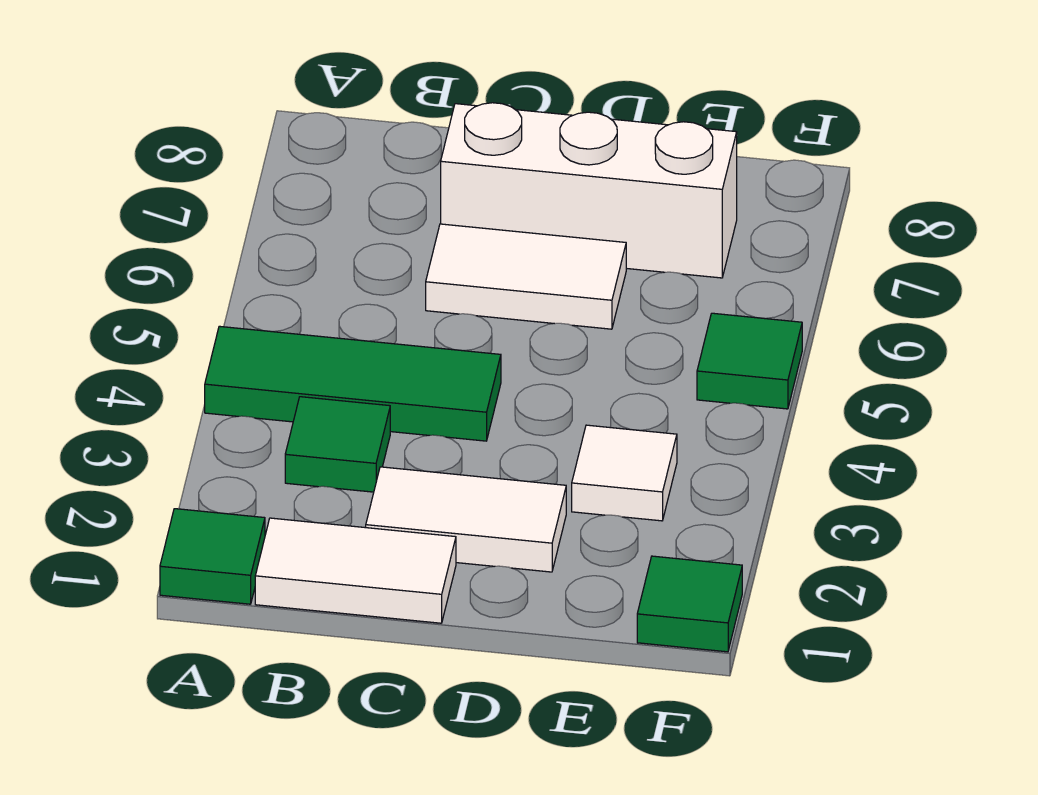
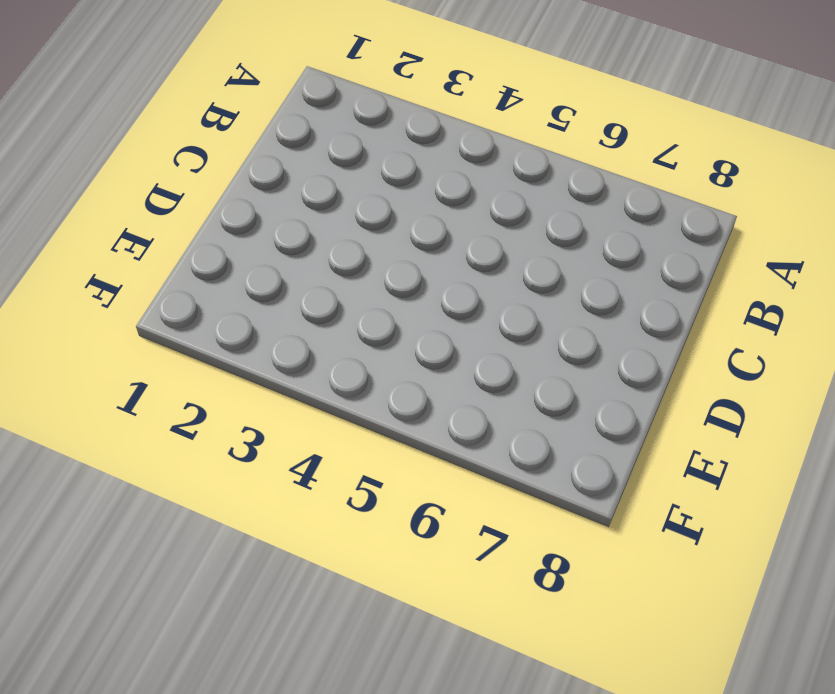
none -> green 1x1 tile [160,509,265,604]
none -> green 1x3 tile [205,326,501,441]

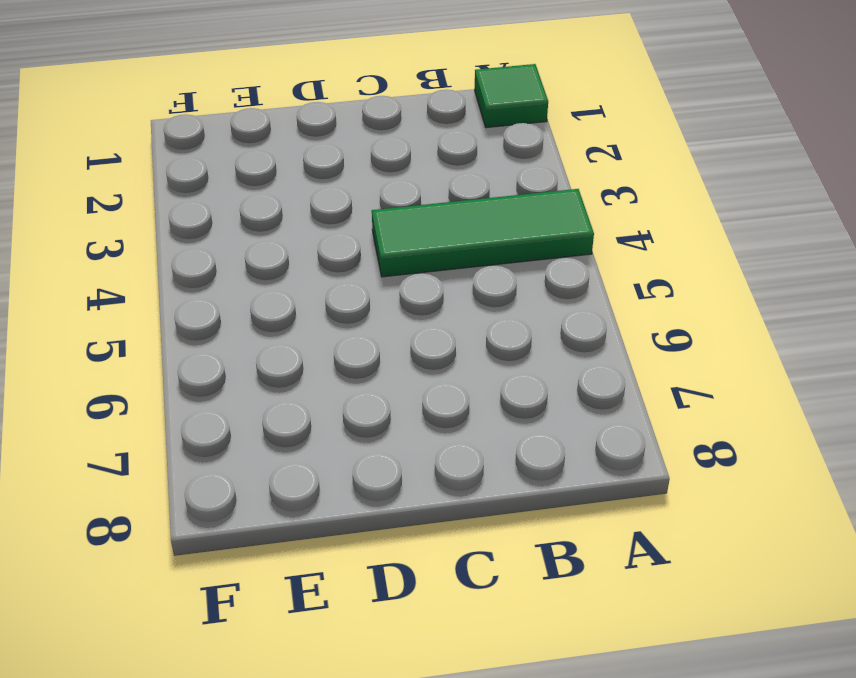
none -> white 1x2 tile [255,518,456,623]
none -> green 1x1 tile [285,397,390,492]

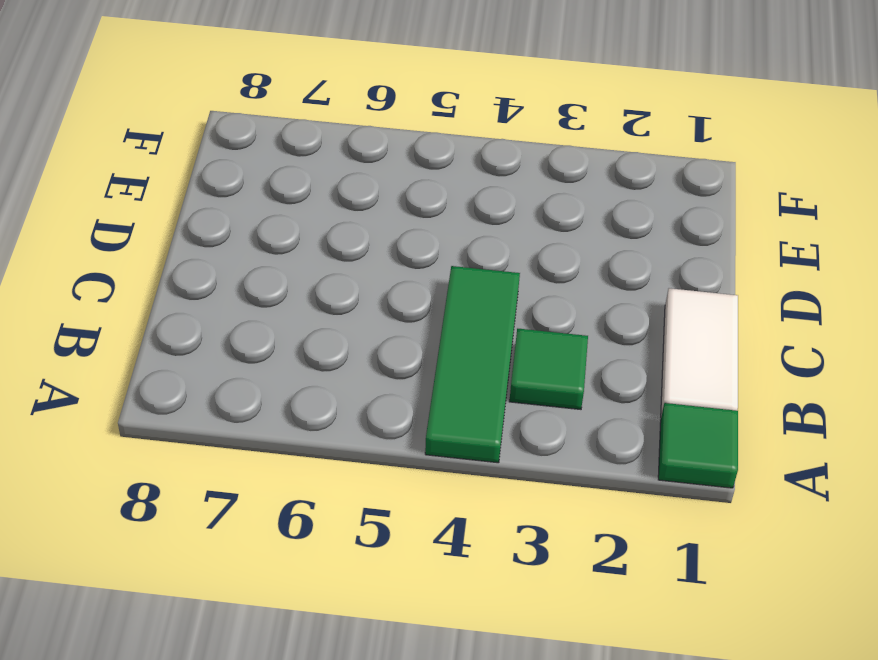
none -> white 1x2 tile [366,467,566,572]
none -> white 1x2 tile [426,224,626,329]

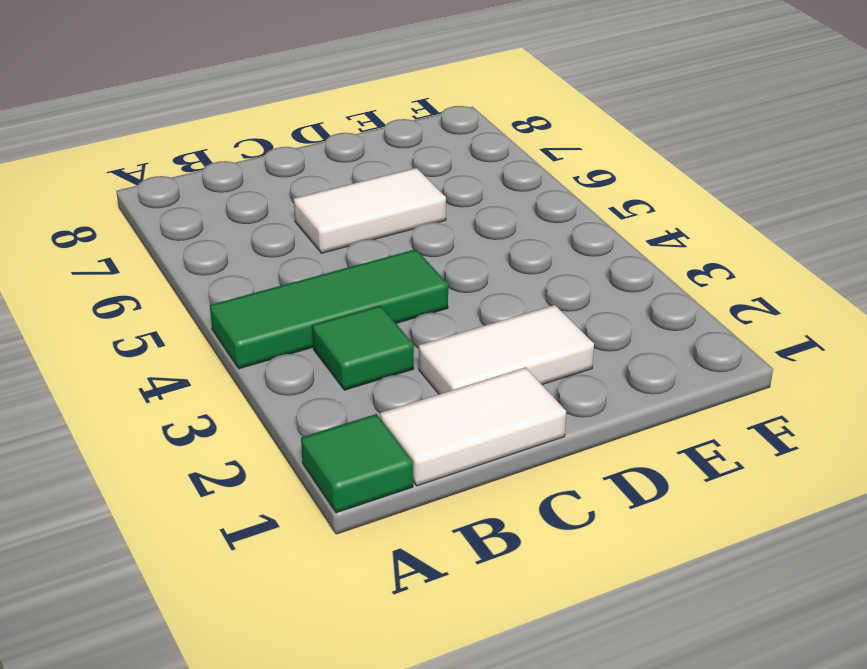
none -> white 1x3 brick [441,103,737,278]
none -> white 1x1 tile [572,425,677,521]

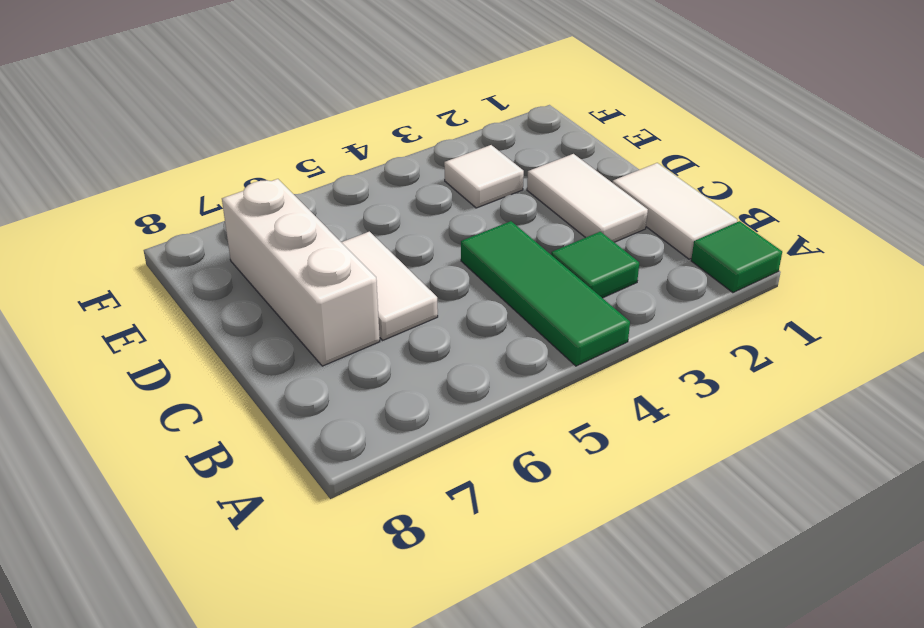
none -> green 1x1 tile [637,556,742,652]
none -> green 1x1 tile [697,313,802,409]

